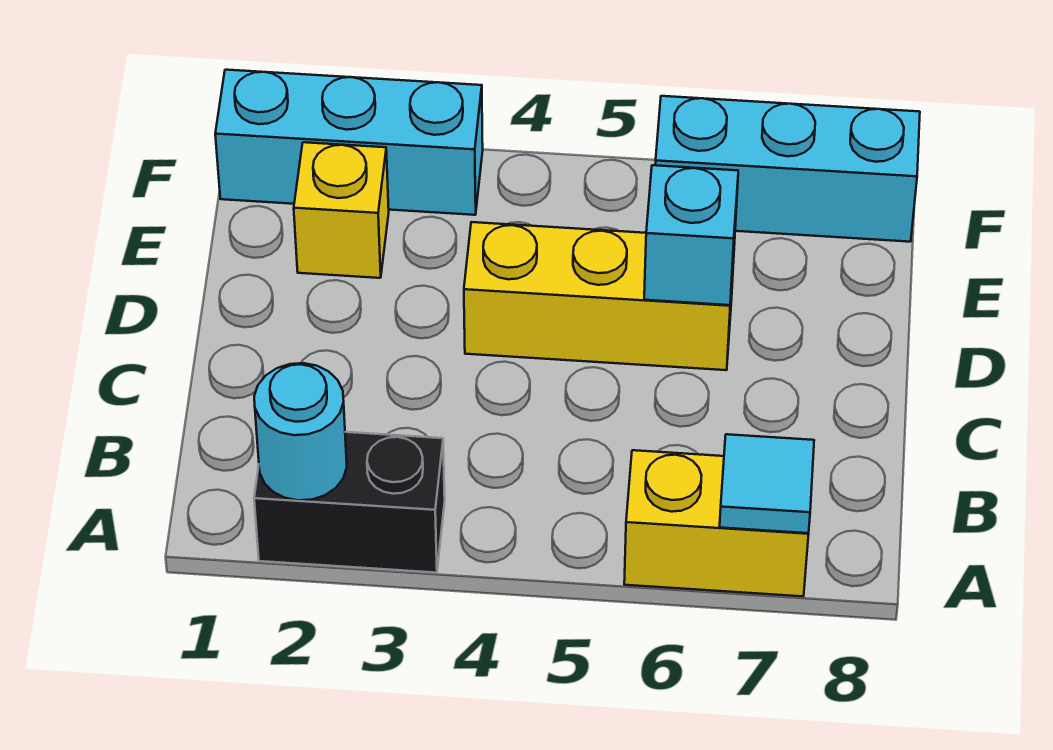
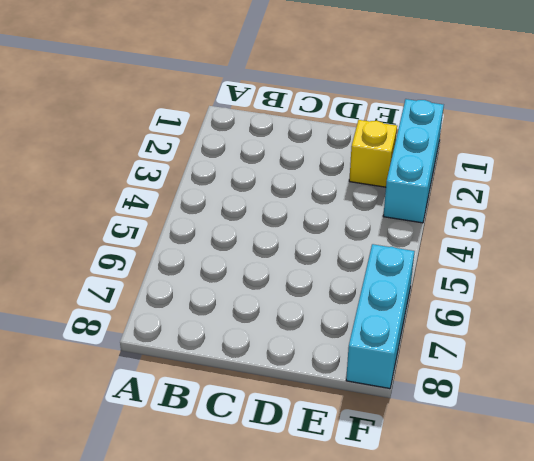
none -> black 1x2 brick [254,432,445,573]
none -> yellow 1x2 brick [624,450,809,596]

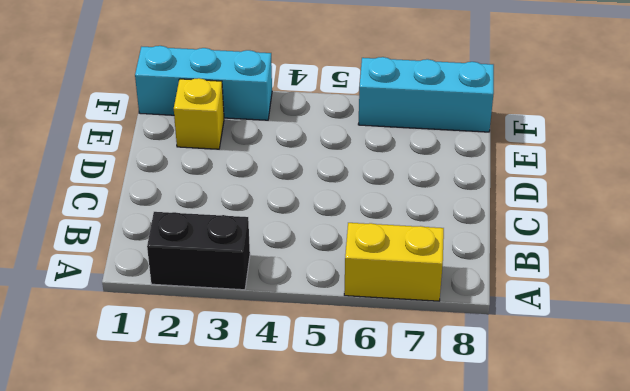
none -> yellow 1x3 brick [464,222,735,370]
none -> cyan 1x1 round brick [254,363,347,500]

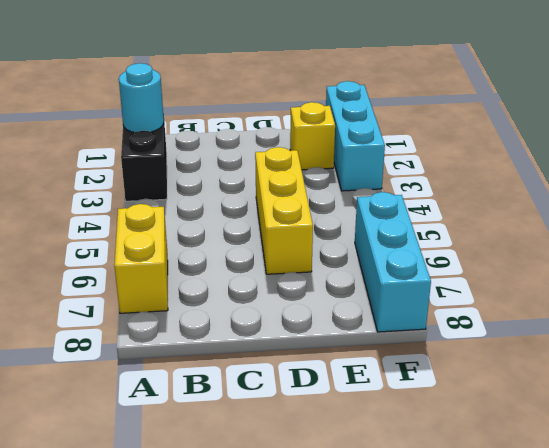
none -> cyan 1x1 tile [720,434,814,533]
none -> cyan 1x1 brick [644,165,738,305]

